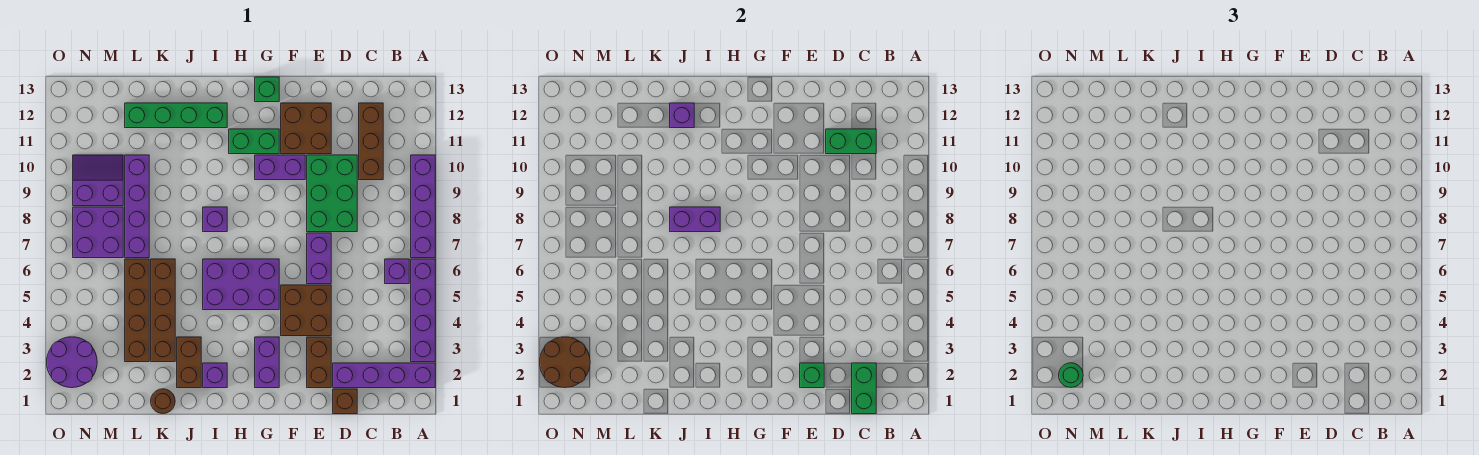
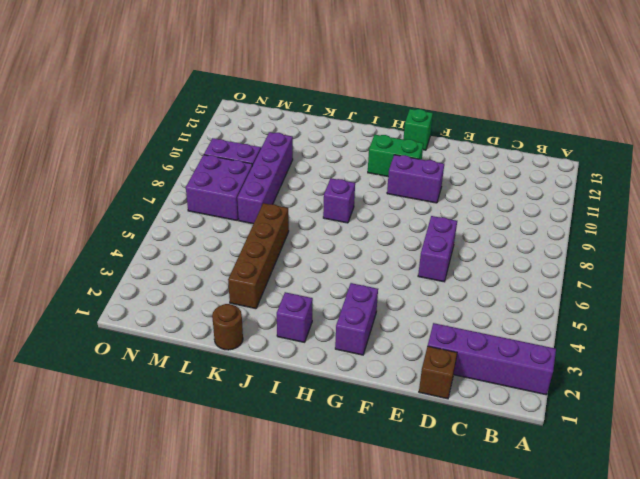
none -> purple 1x4 brick [411,259,435,362]
none -> purple 1x4 brick [411,155,435,258]
none -> purple 1x1 brick [385,259,409,284]
none -> brown 1x3 brick [359,103,383,180]

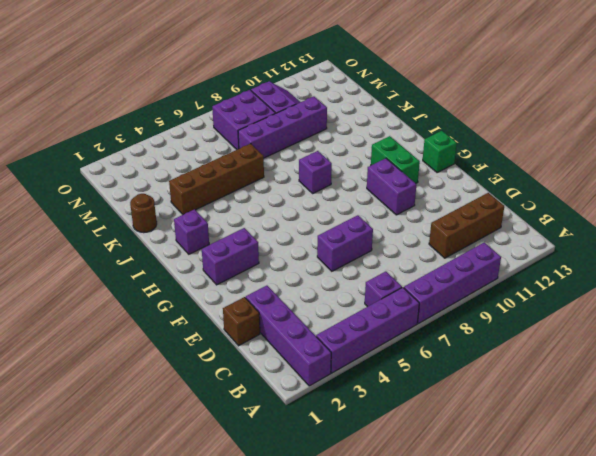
none -> green 2x3 brick [307,155,357,232]
none -> brown 1x2 brick [307,337,331,388]
none -> brown 2x2 brick [281,285,331,336]
none -> brown 2x2 brick [281,103,331,154]

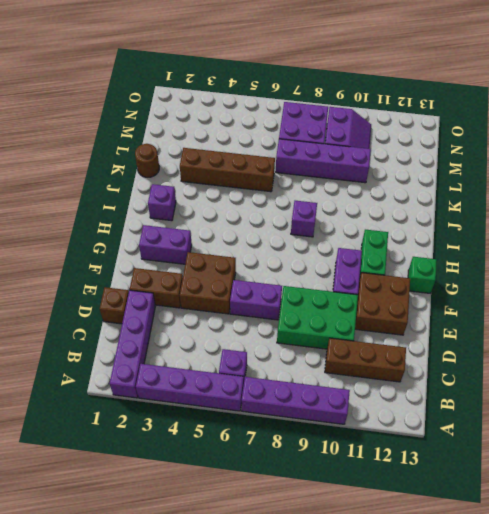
none -> purple 2x3 brick [203,259,279,310]
none -> green 1x4 brick [125,103,227,128]
none -> brown 1x2 brick [177,337,201,388]
none -> brown 1x4 brick [125,259,149,362]

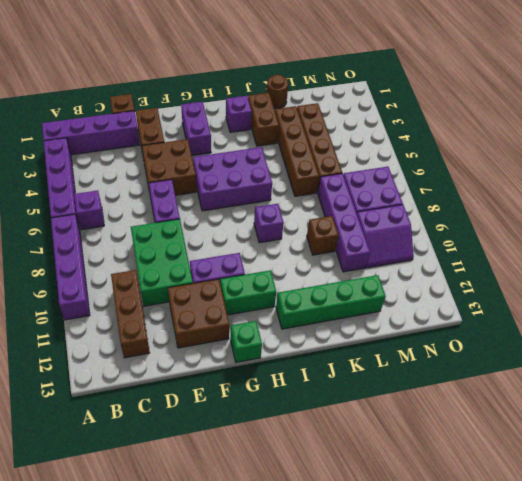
brown 1x1 brick [307,216,339,255] -> none
none -> purple 2x2 round brick [47,337,97,388]
none -> green 1x2 brick [852,363,876,414]
none -> green 1x2 brick [826,129,876,154]
none -> green 1x1 brick [800,363,824,388]

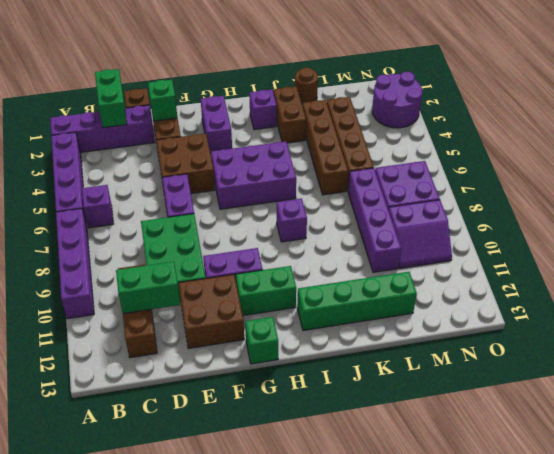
none -> purple 1x2 brick [670,207,720,232]
none -> purple 1x1 brick [670,103,694,128]
none -> brown 2x2 round brick [540,337,590,388]
none -> green 1x1 round brick [1059,363,1083,388]

